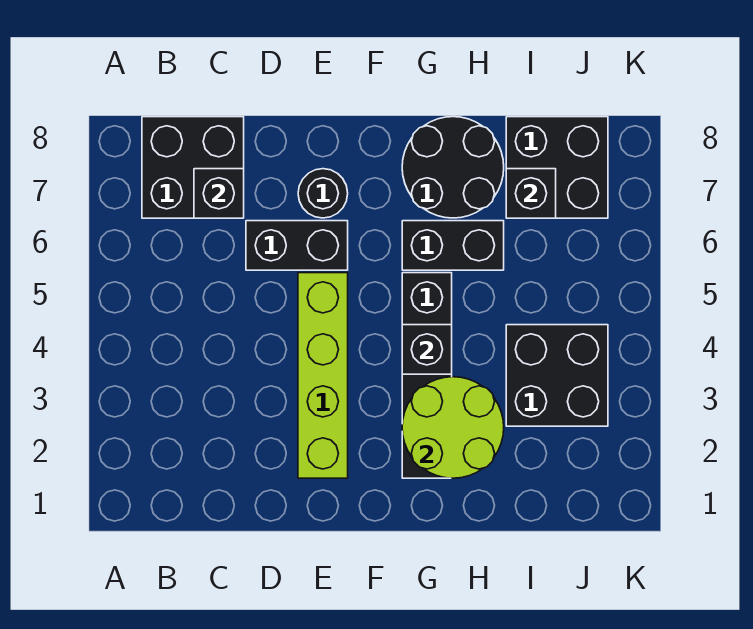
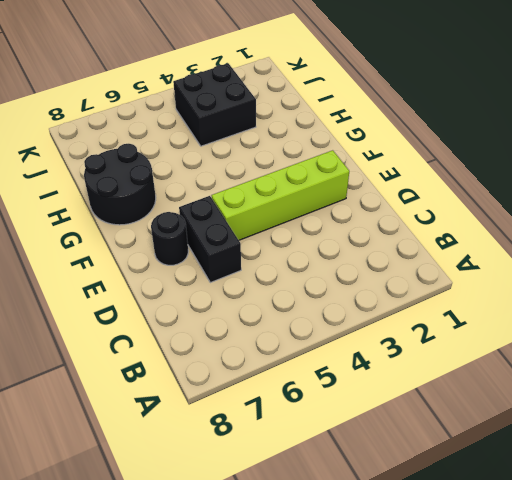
none -> black 2x2 brick [142,117,244,218]
none -> black 1x4 brick [402,273,452,478]
none -> black 1x2 brick [402,221,504,270]

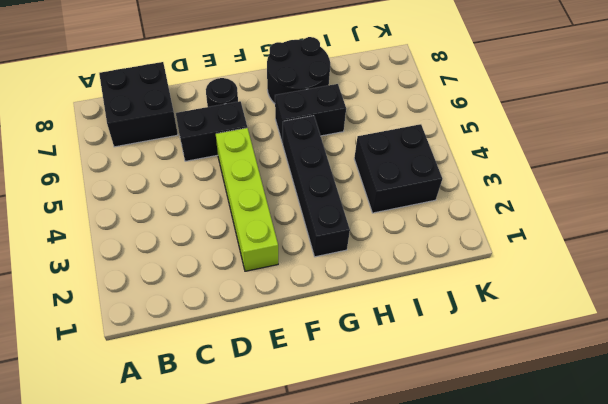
none -> black 2x2 brick [506,117,608,218]
none -> black 1x1 brick [194,169,244,218]
none -> lime 2x2 round brick [402,377,504,478]

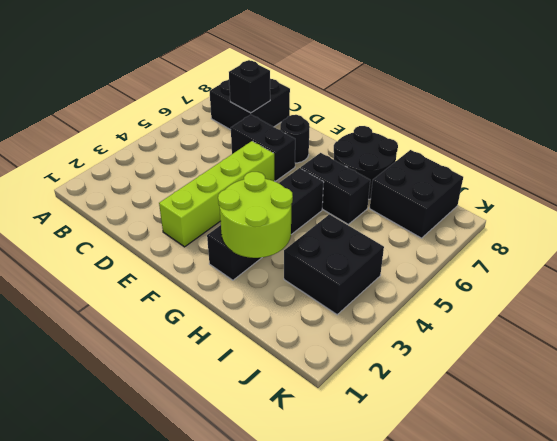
none -> black 1x1 brick [402,325,452,374]
none -> black 1x1 brick [506,169,556,218]

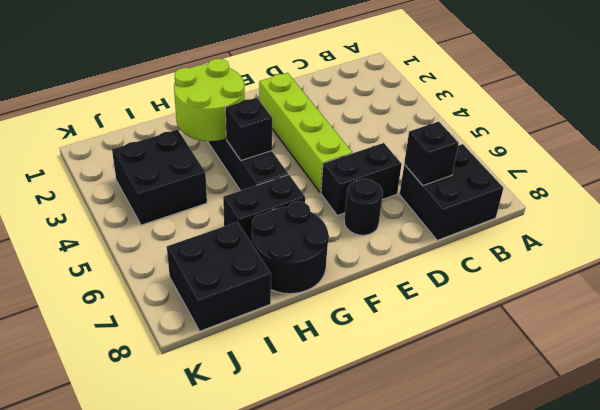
none -> black 1x1 brick [506,169,556,218]

